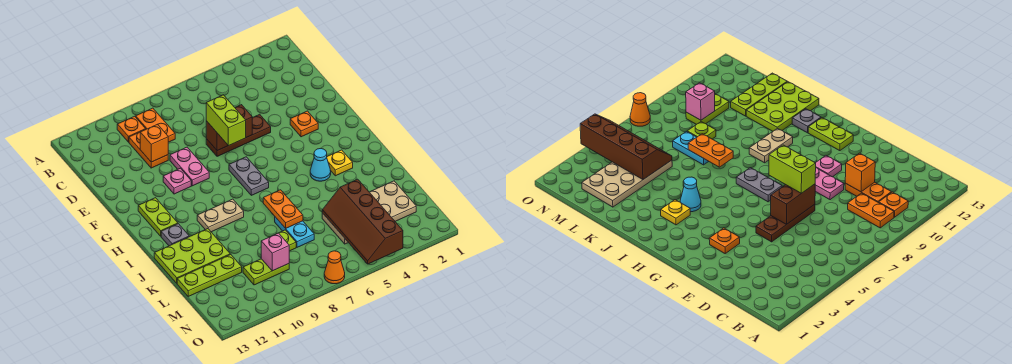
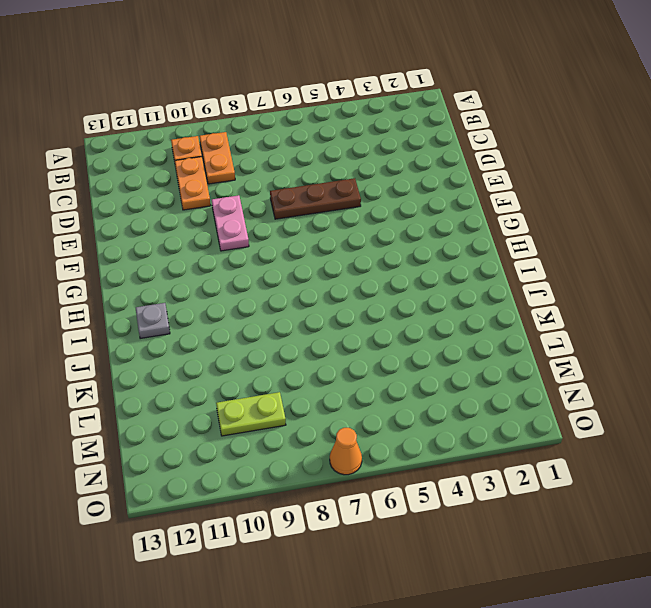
none -> orange 1x1 plate [290,111,318,137]
none -> pink 1x1 plate [163,168,191,194]
none -> grey 1x2 plate [229,157,269,195]

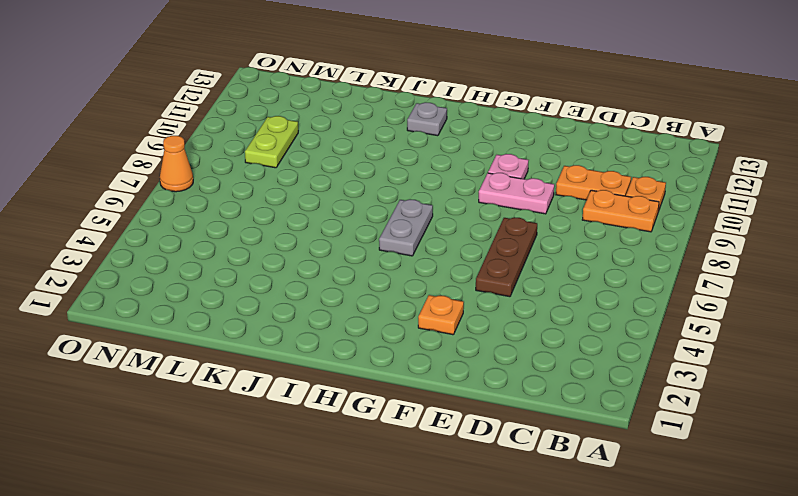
grey 1x2 plate [379,199,433,256] -> grey 1x2 plate turned to [229,157,269,195]
none -> lime 1x2 plate [138,198,178,236]
none -> yellow 1x1 plate [327,150,353,176]
none -> cyan 1x1 cone [310,149,331,181]

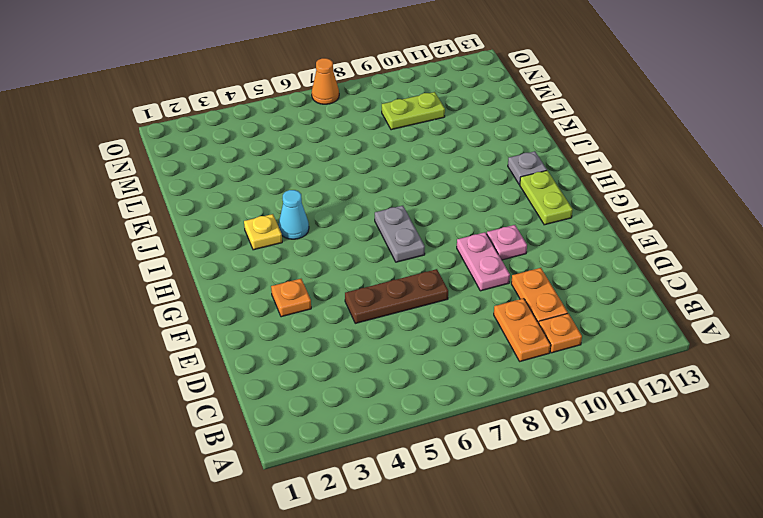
none -> tan 1x2 plate [197,199,244,232]
none -> lime 2x3 plate [154,229,230,283]
none -> cyan 1x2 plate [275,217,314,247]

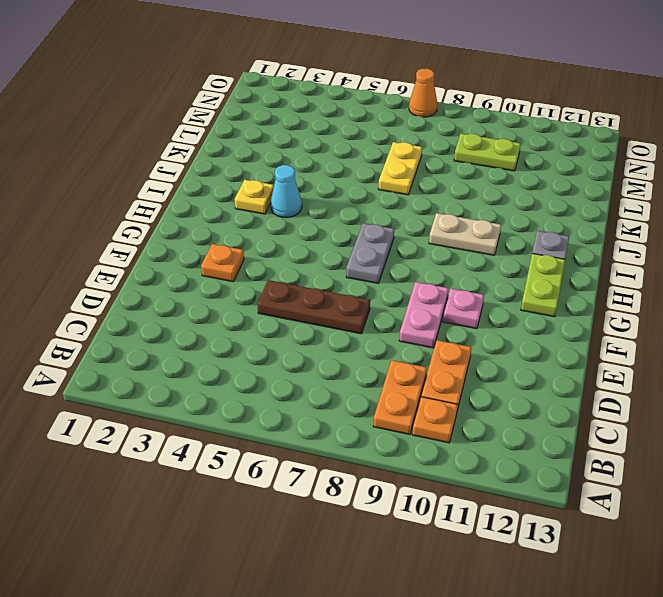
yellow 1x2 plate [379,142,422,195] -> cyan 1x2 plate [275,217,314,247]
none -> lime 2x3 plate [154,229,230,283]
none -> tan 2x4 plate [322,181,416,244]
none -> lime 1x1 plate [279,230,296,251]

